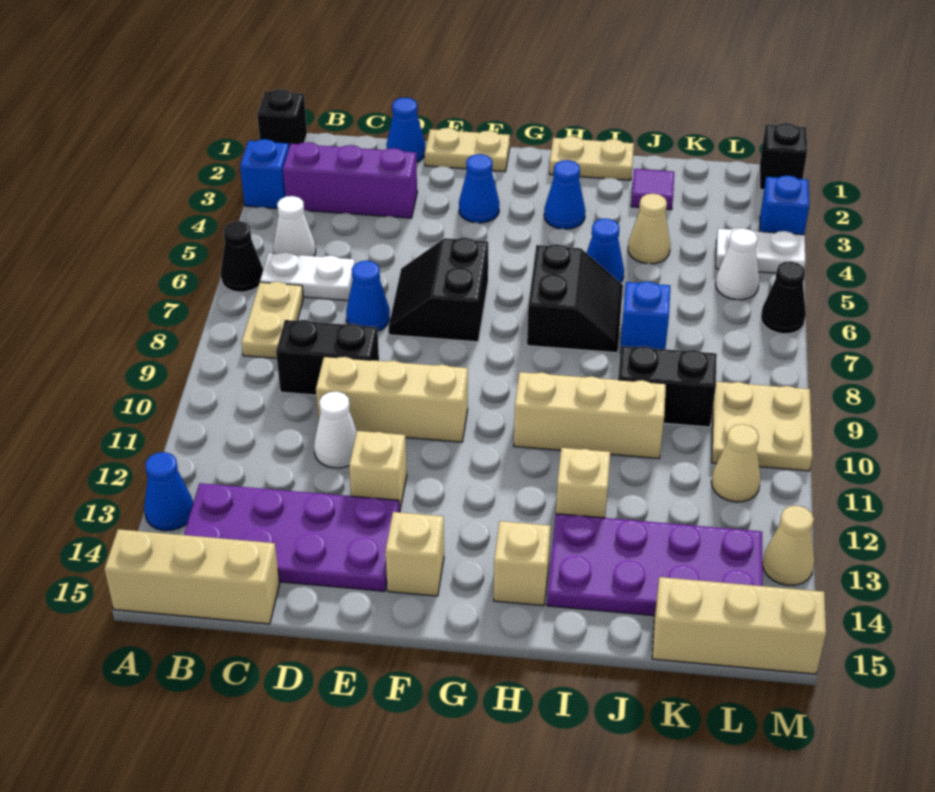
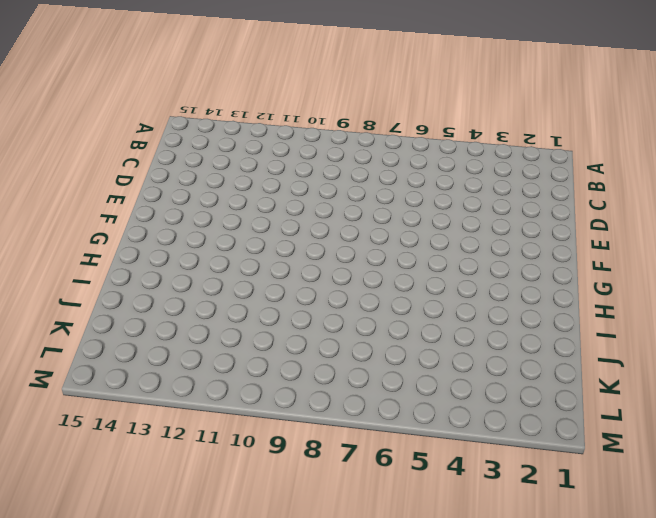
none -> black 1x1 brick [257,89,307,147]
none -> blue 1x1 brick [240,139,289,208]
none -> black 1x1 cone [221,221,263,292]
none -> blue 1x1 cone [144,452,193,531]

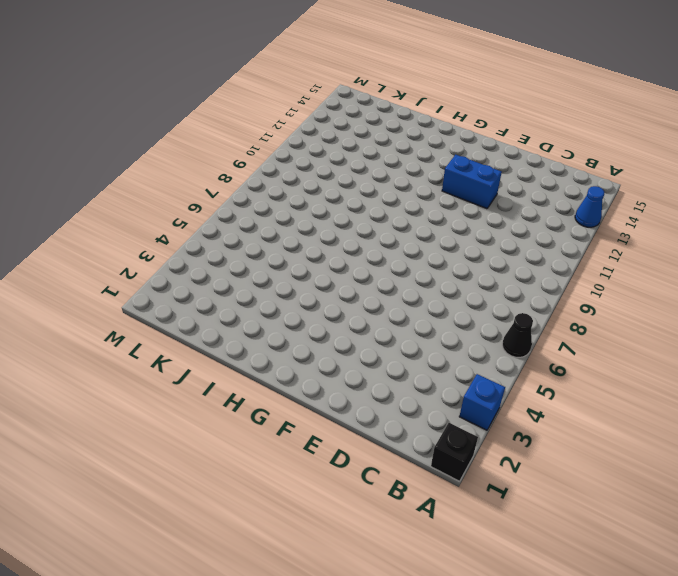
blue 1x2 brick [442,155,502,209] -> tan 1x1 brick [349,431,407,510]
none -> tan 1x3 brick [104,529,280,624]
none -> purple 1x3 brick [283,142,417,218]
none -> white 1x1 cone [273,196,316,256]
none -> white 1x2 plate [260,252,355,301]

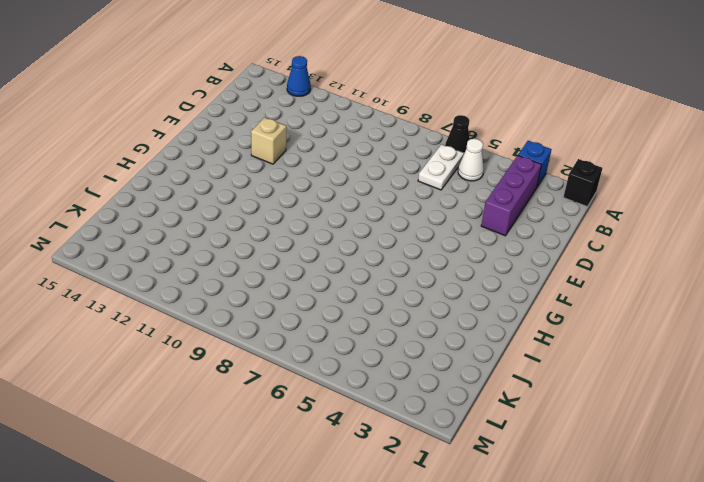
none -> tan 1x3 brick [104,529,280,624]
none -> tan 1x2 plate [242,282,303,358]
none -> purple 2x4 plate [184,483,400,591]
none -> black 1x2 brick [276,320,379,395]

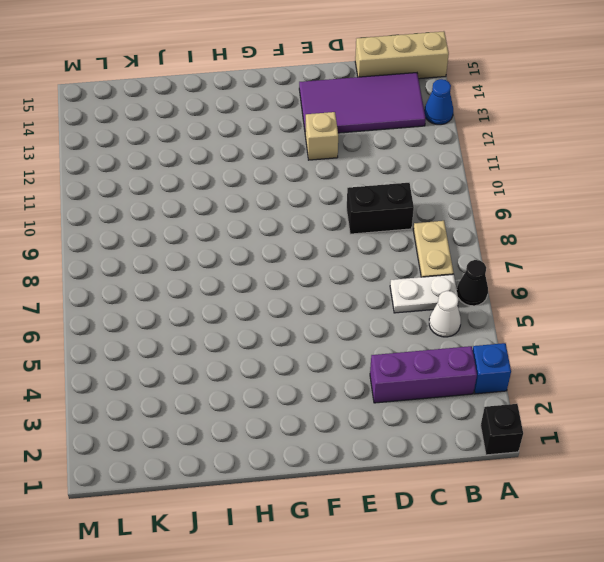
purple 2x4 tile [299,73,426,133] -> purple 2x4 plate [184,483,400,591]
none -> blue 1x1 cone [386,98,426,162]
none -> blue 1x1 cone [346,261,390,331]
none -> tan 1x3 brick [316,357,468,442]
none -> white 1x1 cone [314,391,357,468]

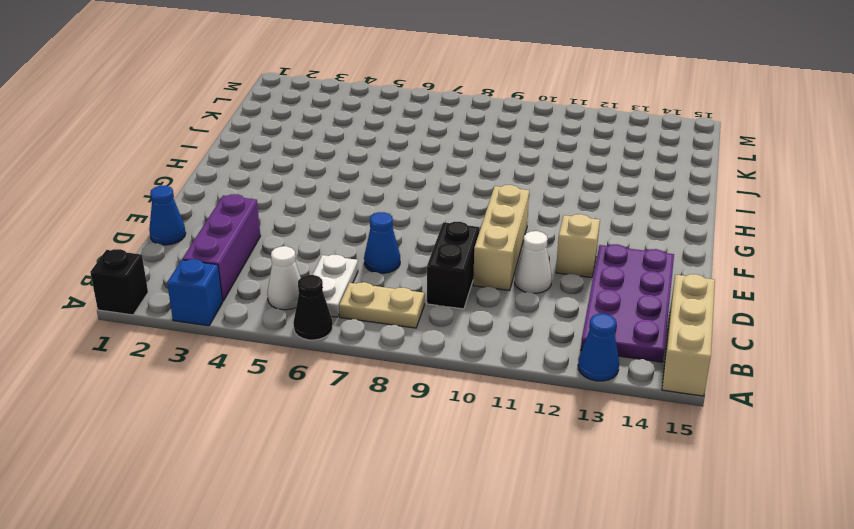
none -> tan 1x2 plate [425,128,510,172]
none -> black 2x2 slope [389,238,488,342]
none -> blue 1x1 cone [459,154,499,223]
none -> tan 1x1 brick [386,512,444,596]

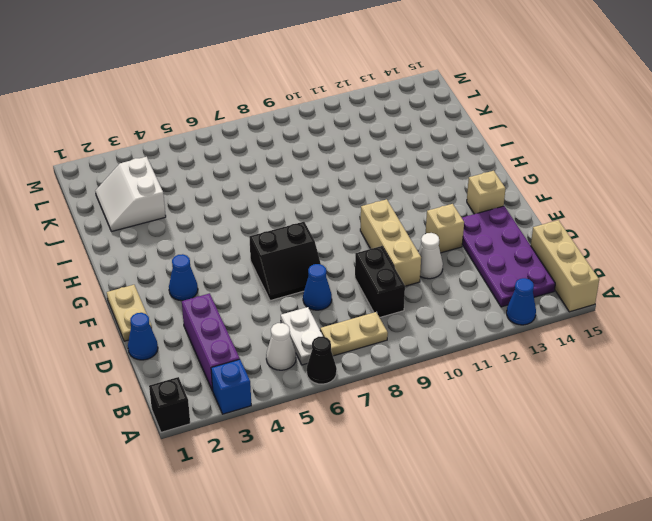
white 2x2 slope [95,157,166,232] -> purple 1x1 tile [631,169,674,210]
none -> tan 1x2 plate [549,136,634,180]
none -> blue 1x1 cone [544,160,585,229]
none -> black 2x2 slope [527,244,623,353]
none -> tan 1x3 brick [514,372,666,458]

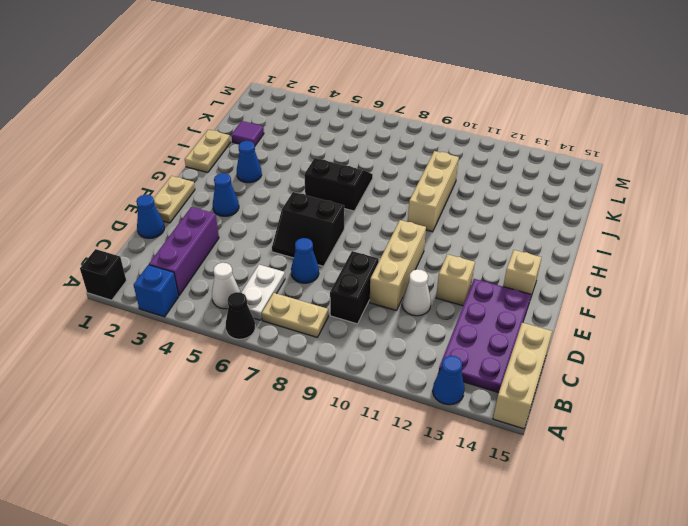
none -> tan 1x1 brick [494,521,550,606]
none -> blue 1x1 cone [587,219,624,283]
none -> tan 1x1 brick [556,448,610,518]
none -> purple 2x4 plate [547,514,763,616]

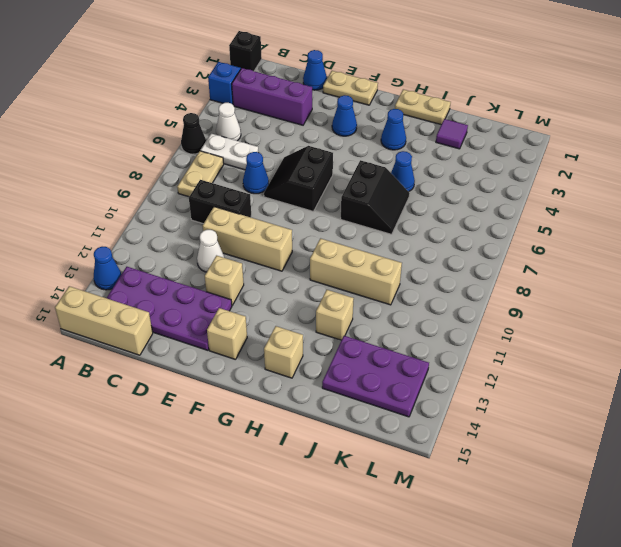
purple 2x3 plate [322,336,429,417] -> purple 2x4 plate [547,514,763,616]
none -> tan 1x1 cone [628,194,670,264]
none -> blue 1x1 brick [620,282,671,351]
none -> black 1x2 brick [618,346,717,427]
none -> tan 1x3 brick [652,577,826,674]

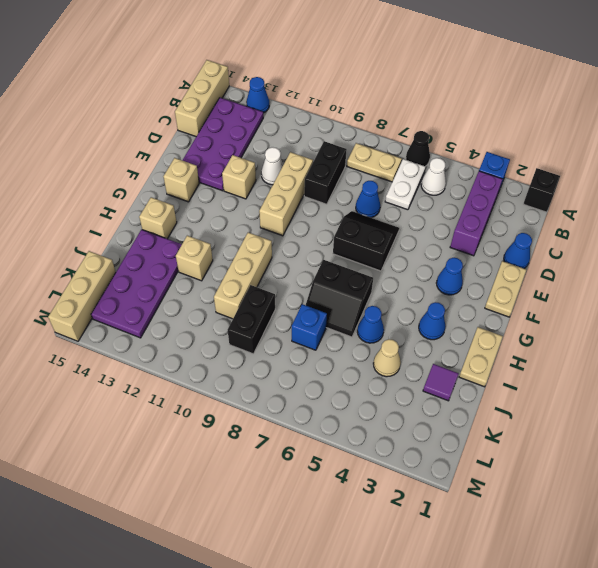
none -> white 1x2 plate [716,228,806,273]
none -> white 1x1 cone [715,228,759,300]
none -> tan 2x2 plate [712,382,812,471]
none -> tan 1x1 cone [711,424,761,502]

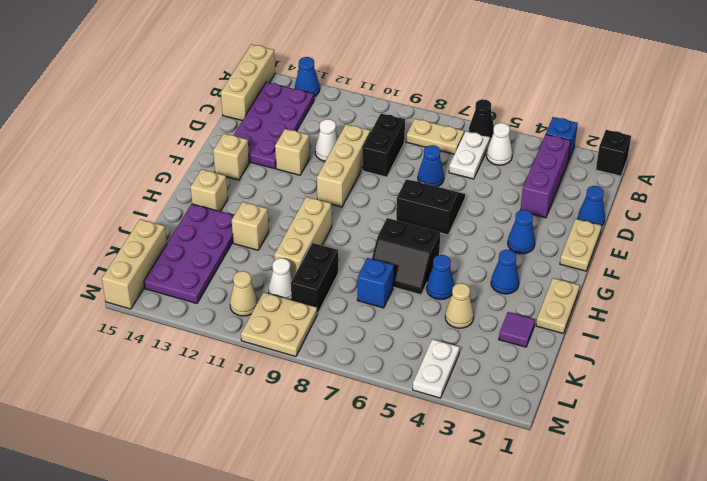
white 1x1 cone [269,258,293,300] -> white 1x1 cone moved to [715,228,759,300]
none -> black 1x1 brick [760,123,807,190]
none -> blue 1x1 brick [760,175,809,235]
none -> black 1x1 cone [761,261,806,334]
none -> tan 1x1 cone [763,506,814,585]

